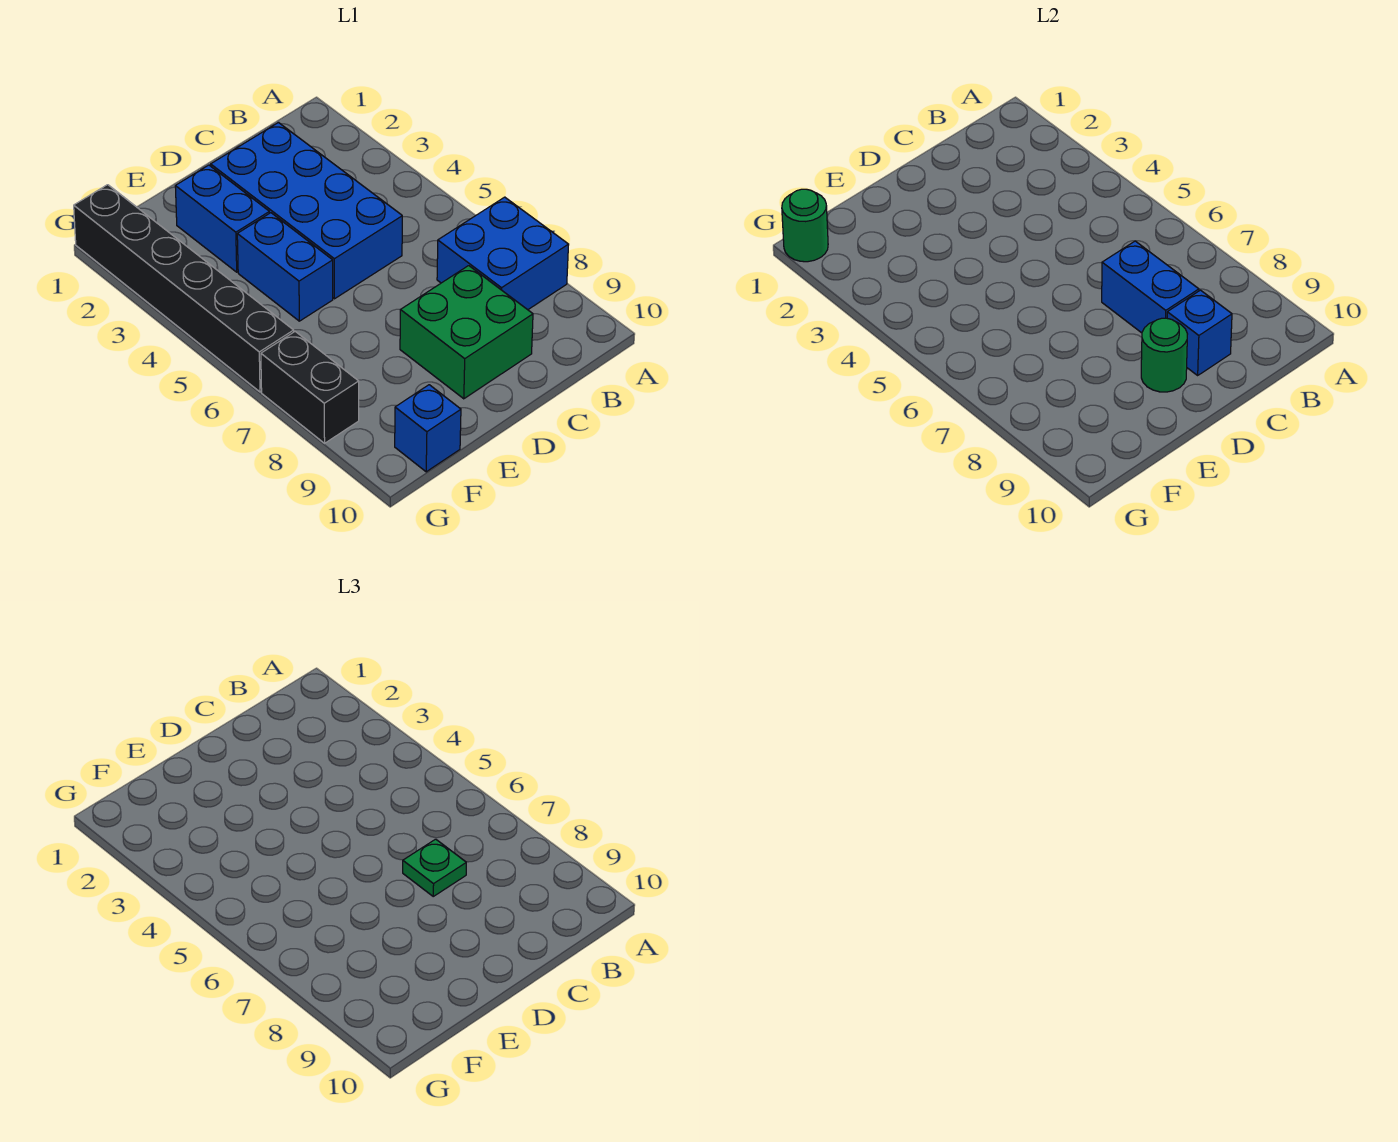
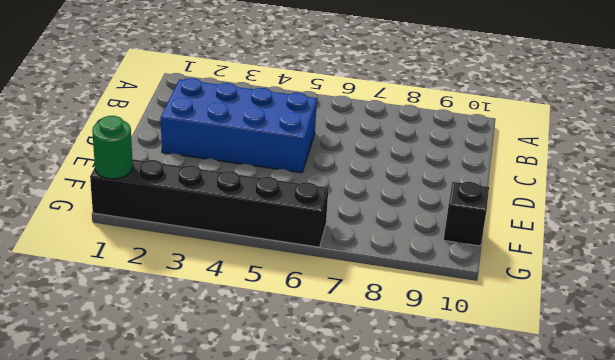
black 1x1 brick [444,182,489,246] -> blue 1x1 brick [395,385,461,472]
none -> blue 2x2 brick [437,197,569,310]
none -> green 2x2 brick [400,266,533,399]
none -> blue 1x2 brick [175,165,269,272]

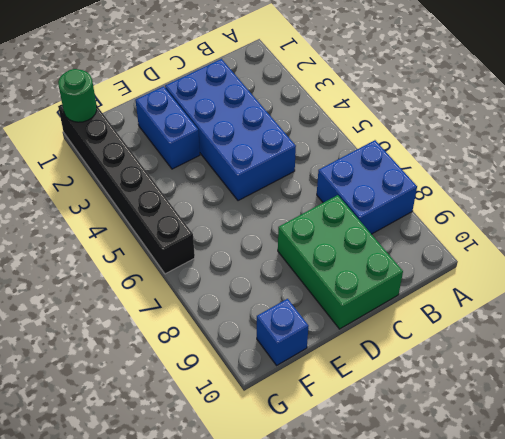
green 2x3 brick [278,195,403,329] -> green 2x2 brick [400,266,533,399]
none -> blue 1x2 brick [237,213,333,321]
none -> black 1x2 brick [261,332,359,443]
none -> blue 1x2 brick [1102,241,1199,333]

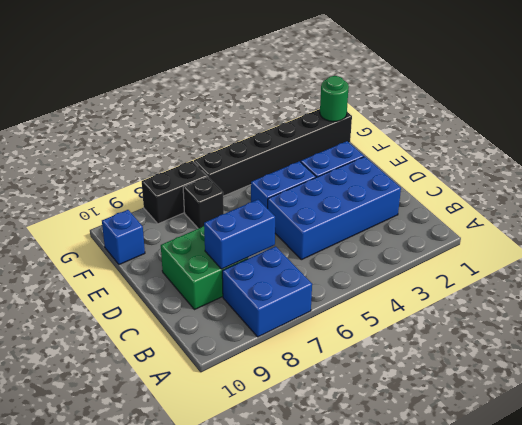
black 1x1 brick [183,177,224,229] -> none
none -> blue 1x1 brick [1167,290,1232,375]
none -> green 1x1 round brick [1141,318,1187,392]
none -> green 1x1 plate [403,839,466,896]

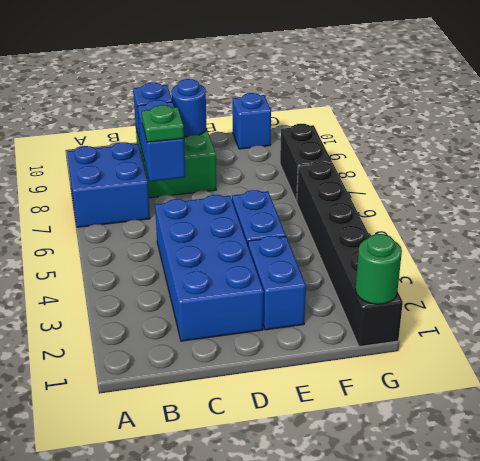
blue 1x1 round brick [171,79,206,137] -> green 1x1 round brick [1141,318,1187,392]

